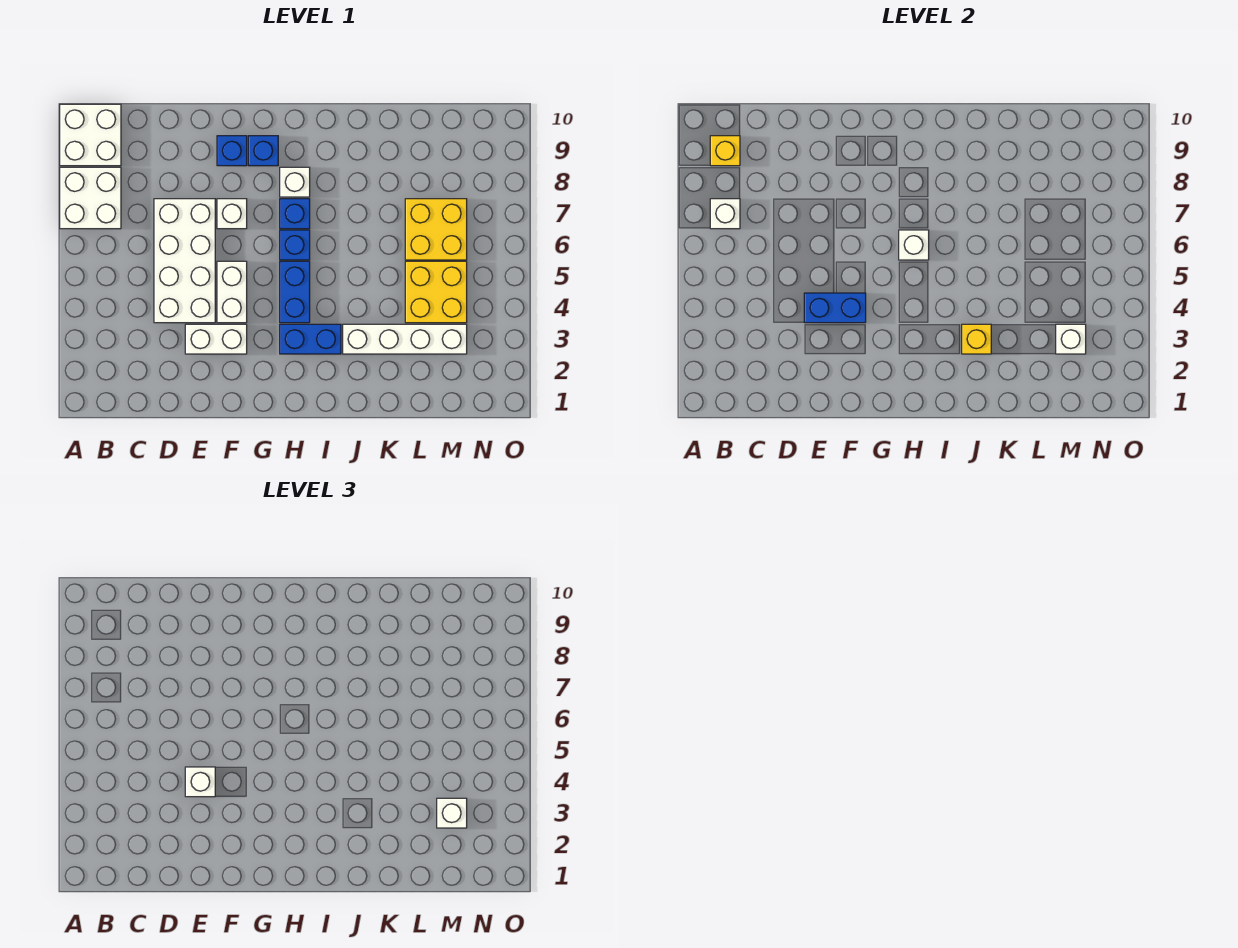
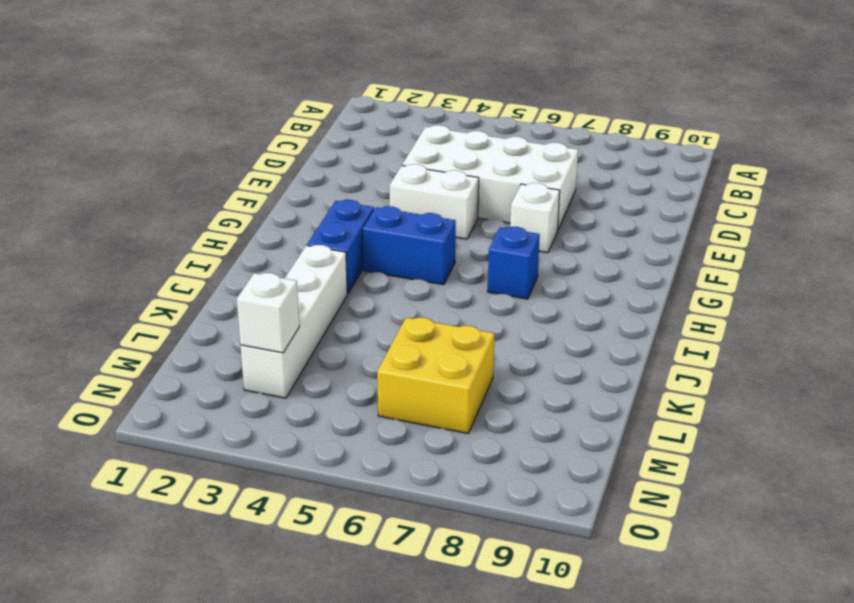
none -> white 2x2 brick [60,167,121,229]
none -> white 2x2 brick [60,104,121,166]
none -> white 1x2 brick [185,324,247,354]

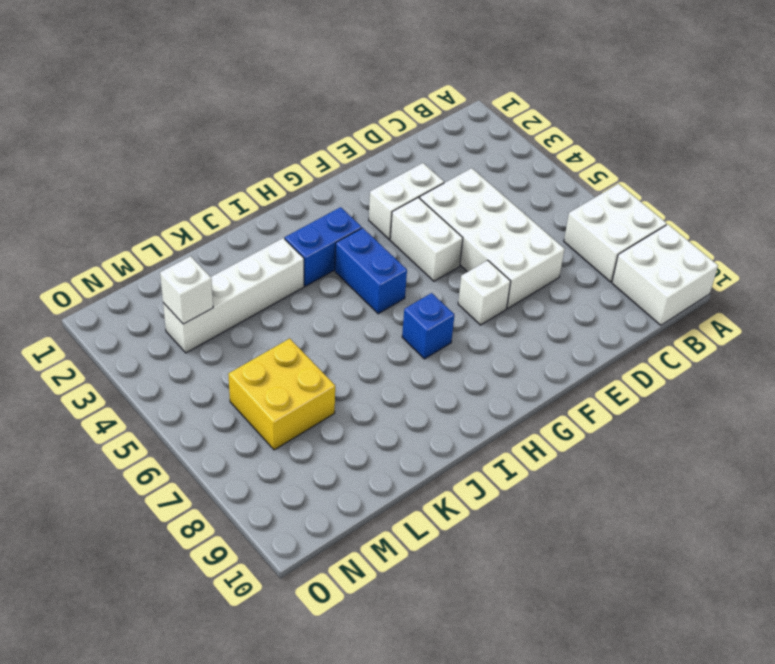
none -> blue 1x1 brick [217,136,247,166]
none -> blue 1x1 brick [248,136,278,166]
none -> blue 1x1 brick [280,230,310,260]

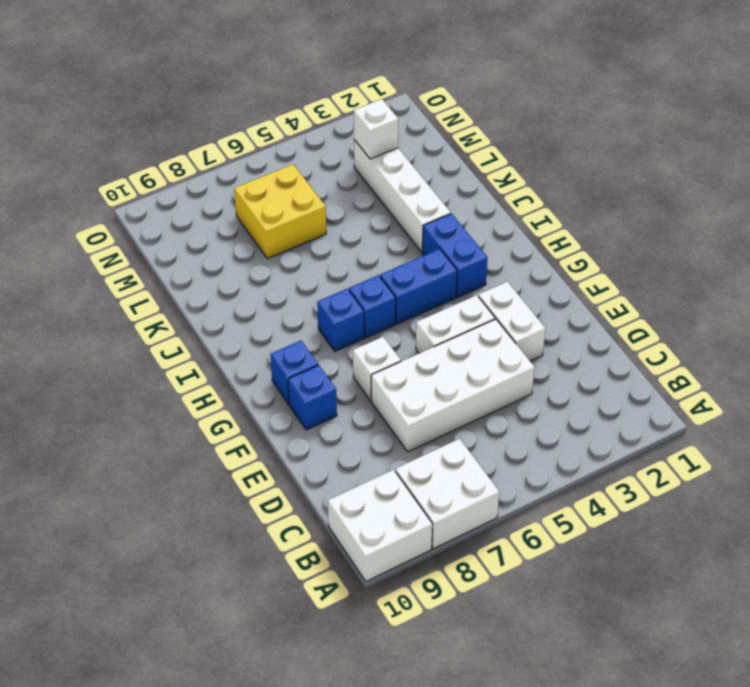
none -> white 1x1 brick [280,167,310,197]
none -> yellow 2x2 brick [405,261,467,323]
none -> white 1x1 brick [710,199,740,229]

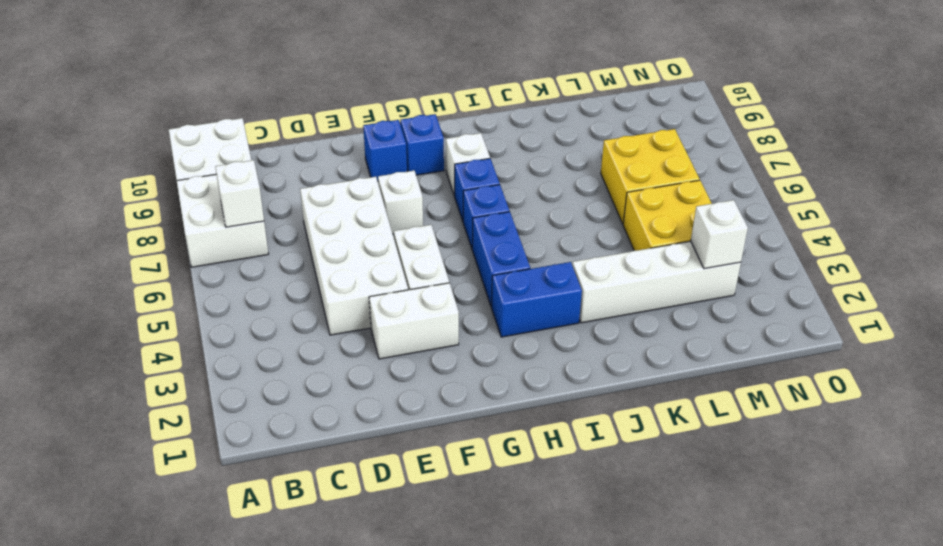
none -> yellow 1x1 brick [710,136,740,166]
none -> blue 1x2 brick [804,293,866,323]
none -> white 1x1 brick [899,230,929,260]

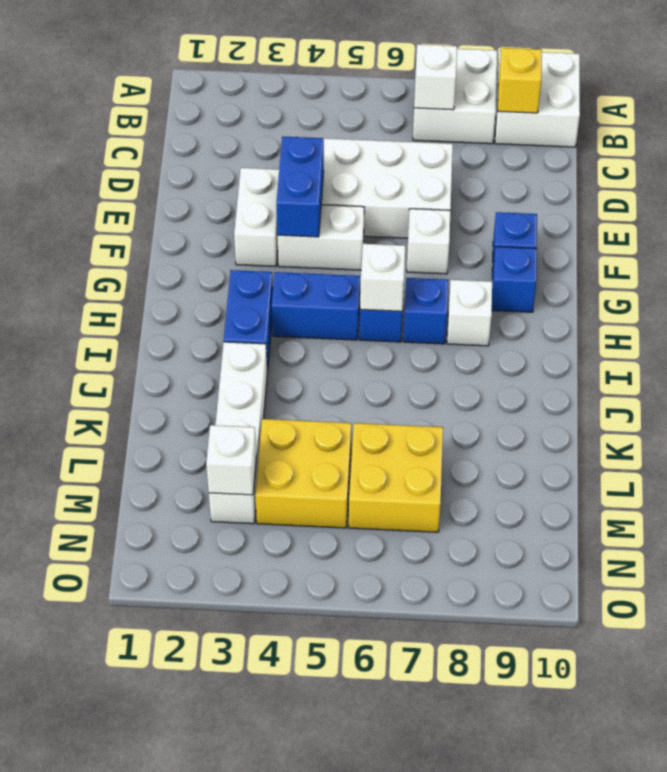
none -> yellow 1x1 brick [962,324,991,354]
none -> white 1x1 brick [185,767,215,797]
none -> white 1x1 brick [437,798,467,828]

